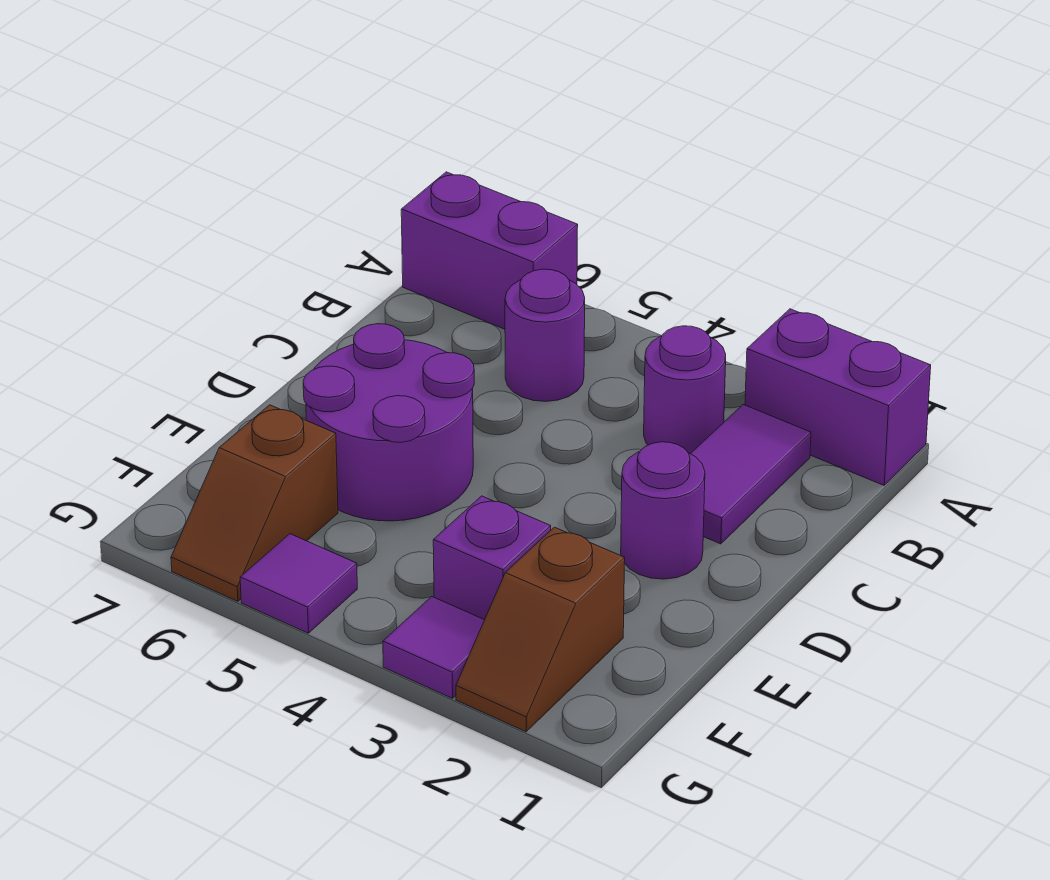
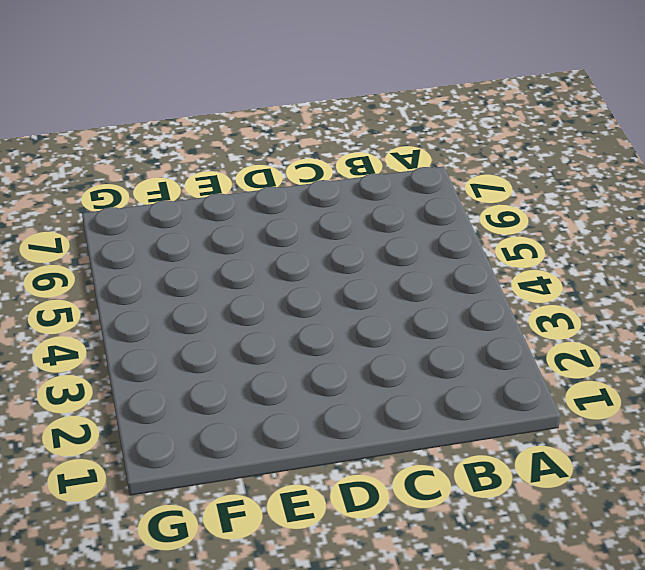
none -> purple 1x2 brick [745,309,931,485]
none -> purple 1x2 brick [401,172,578,329]
none -> purple 1x2 tile [691,405,811,544]

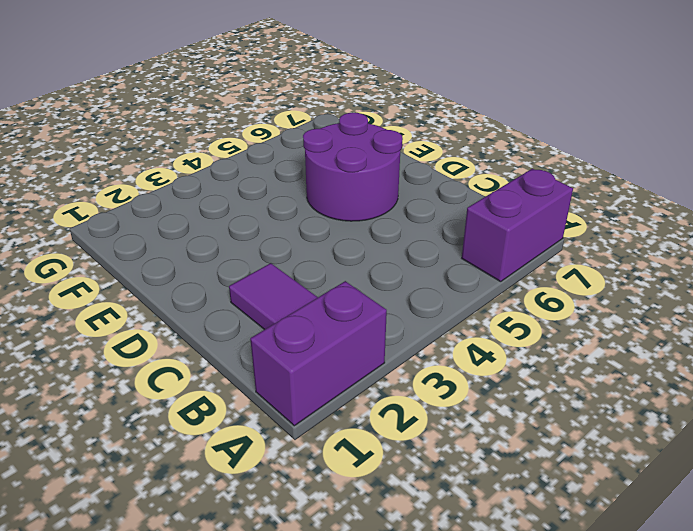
none -> purple 1x1 round brick [644,326,726,454]
none -> purple 1x1 round brick [505,269,585,401]
none -> purple 1x1 round brick [621,442,705,579]

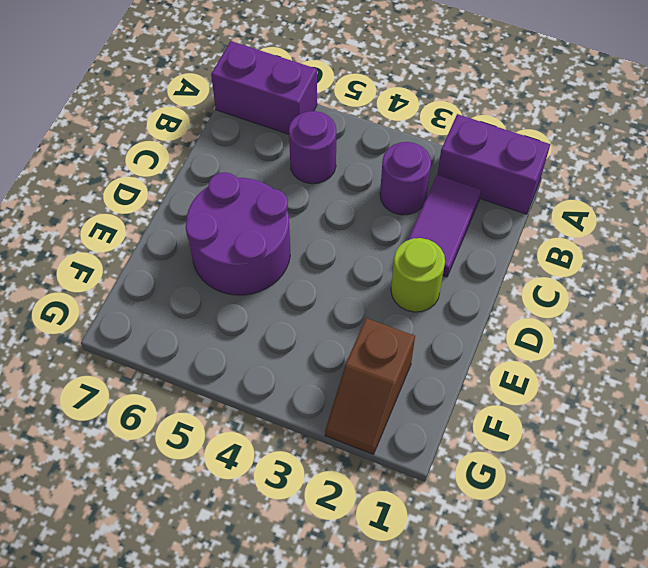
lime 1x1 round brick [391,238,445,312] -> purple 1x1 round brick [621,442,705,579]
none -> purple 1x1 brick [433,496,551,620]
none -> brown 1x2 slope [171,405,338,601]
none -> purple 1x1 tile [383,597,484,698]

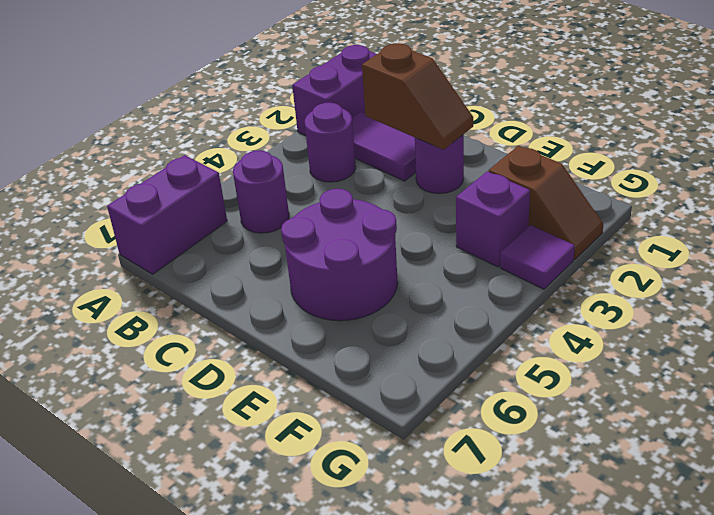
brown 1x2 slope [362,43,473,150] -> brown 1x2 slope moved to [171,405,338,601]
none -> purple 1x1 tile [240,534,357,633]

